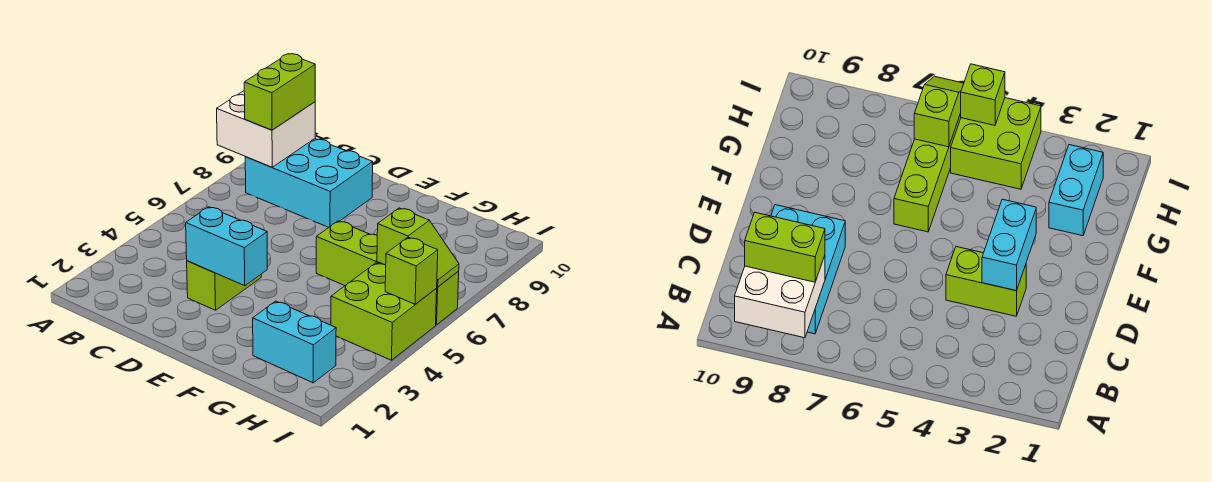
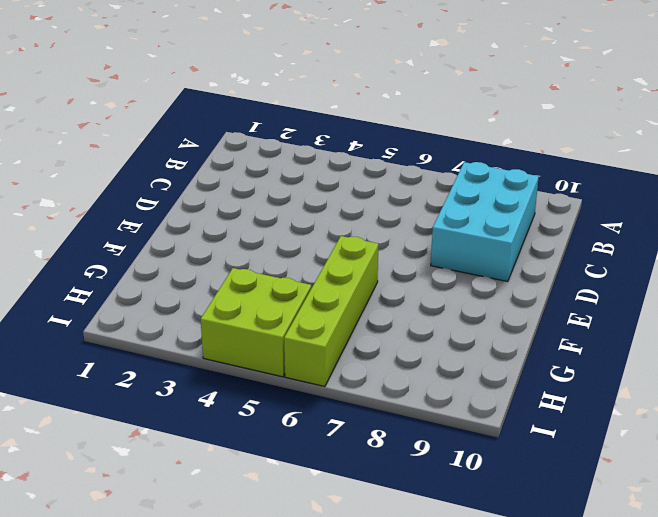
none -> lime 1x2 brick [187,261,261,310]
none -> cyan 1x2 brick [253,301,336,383]

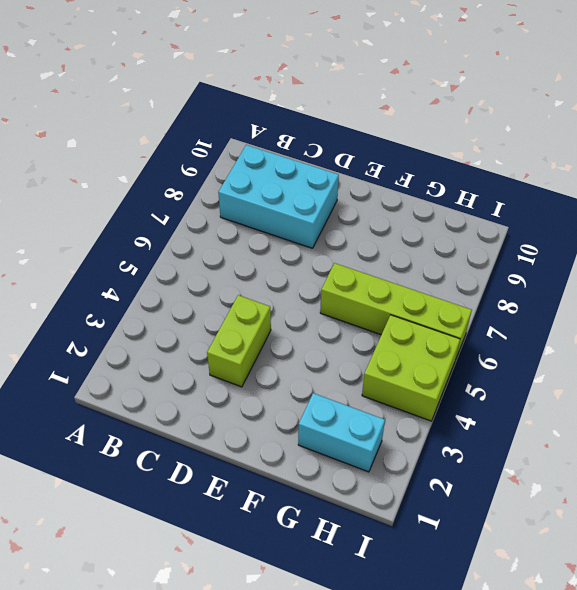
none -> white 2x2 brick [217,91,315,167]
none -> cyan 1x2 brick [186,207,267,286]

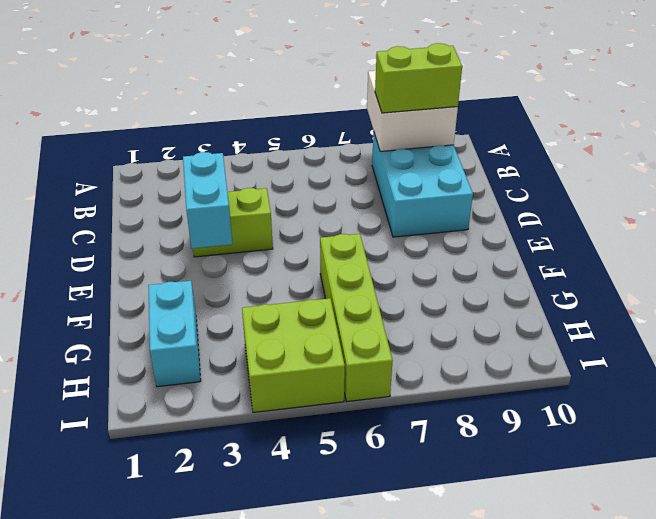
none -> lime 1x2 slope [377,208,459,287]
none -> lime 1x1 brick [385,237,438,304]

